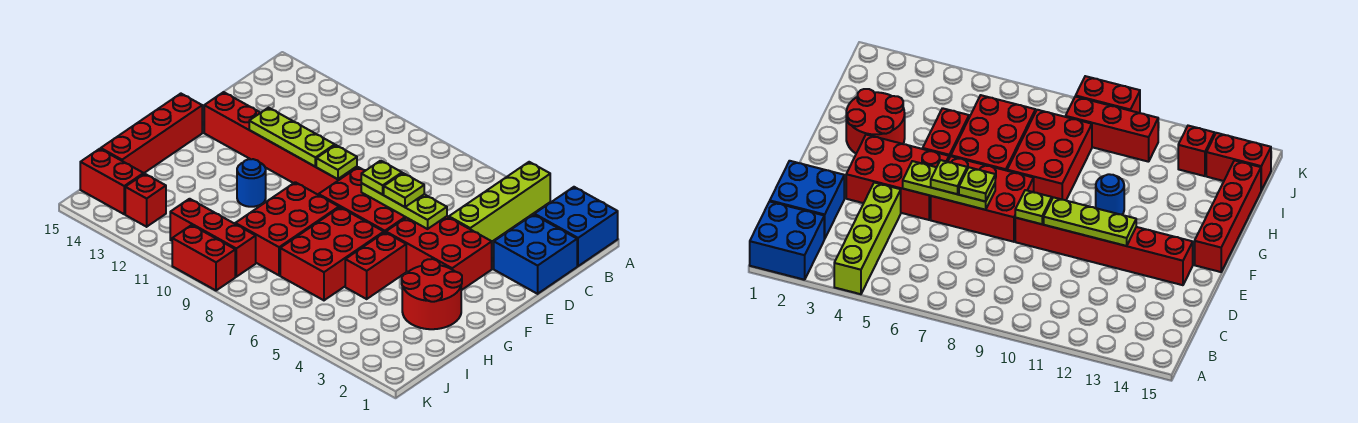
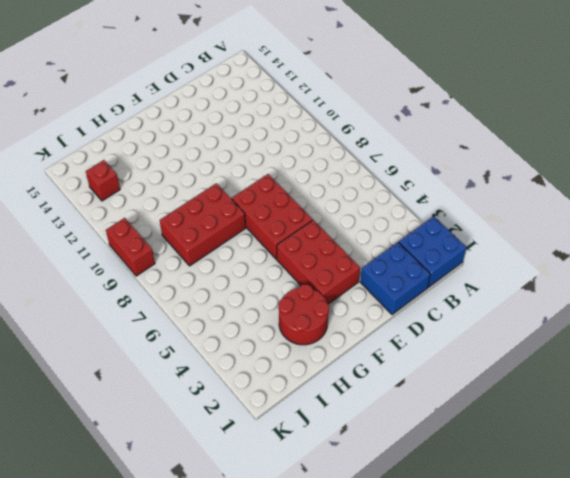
none -> lime 1x4 brick [449,162,550,242]
none -> red 1x6 brick [204,92,357,195]
none -> red 1x4 brick [101,94,202,173]

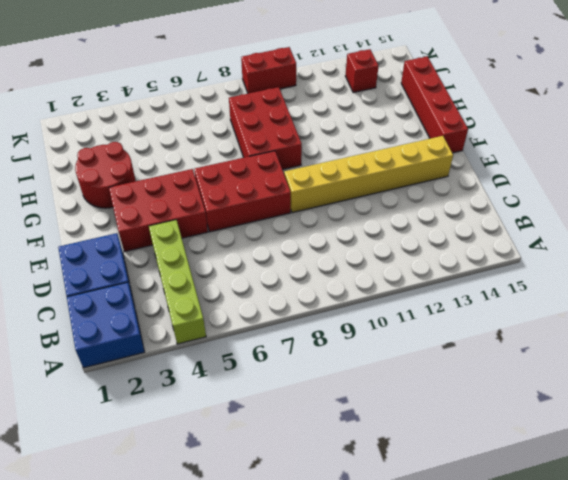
yellow 1x6 brick [284,136,453,213] -> red 1x6 brick [204,92,357,195]
none -> red 1x2 brick [345,232,406,299]
none -> red 2x3 brick [280,207,384,300]
none -> blue 1x1 round brick [237,159,266,207]

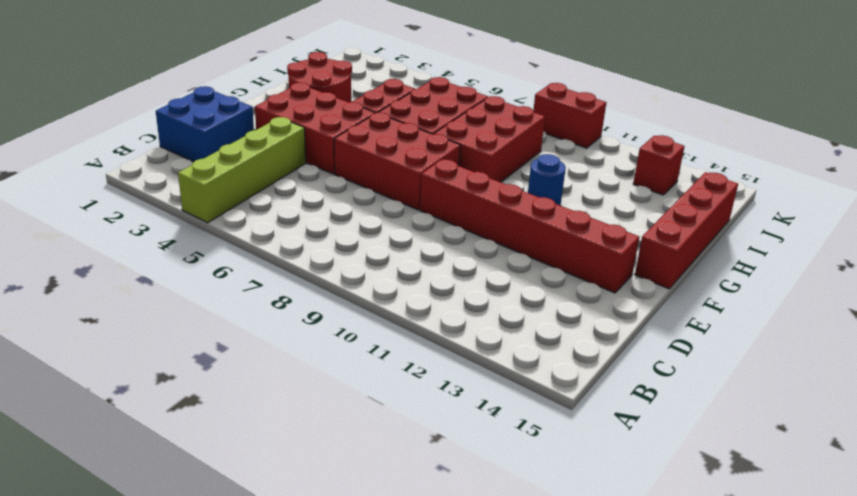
none -> blue 2x2 brick [534,187,618,266]
none -> red 1x3 brick [170,199,256,277]
none -> red 1x2 brick [80,149,144,214]

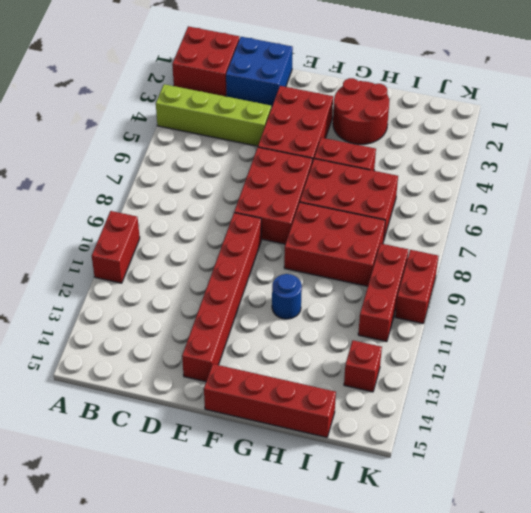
red 2x2 brick [172,26,239,96] -> blue 2x2 brick [534,187,618,266]
red 1x2 brick [92,211,140,283] -> red 1x2 brick moved to [80,149,144,214]
none -> lime 1x3 plate [361,183,447,229]
none -> lime 1x1 plate [316,145,357,179]
none -> lime 1x3 plate [249,108,335,166]

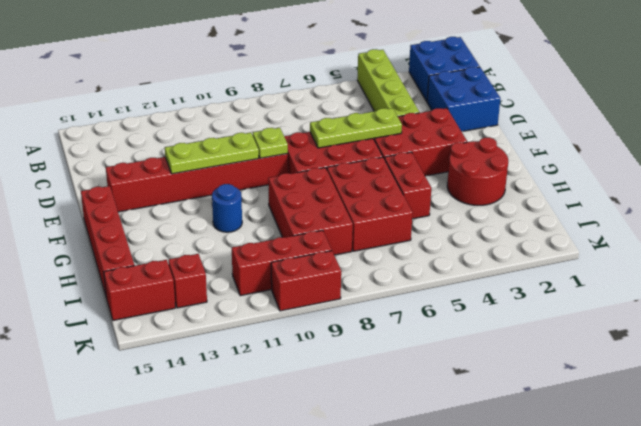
none -> lime 1x1 plate [384,173,424,207]
none -> lime 1x1 plate [361,161,402,195]

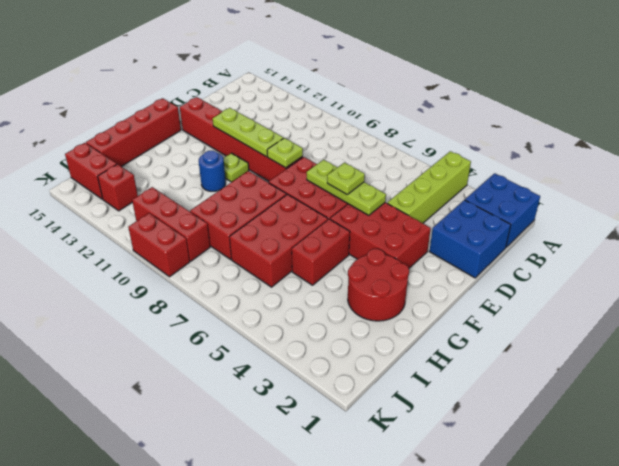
lime 1x1 plate [223,153,249,182] -> lime 1x1 plate moved to [361,161,402,195]

